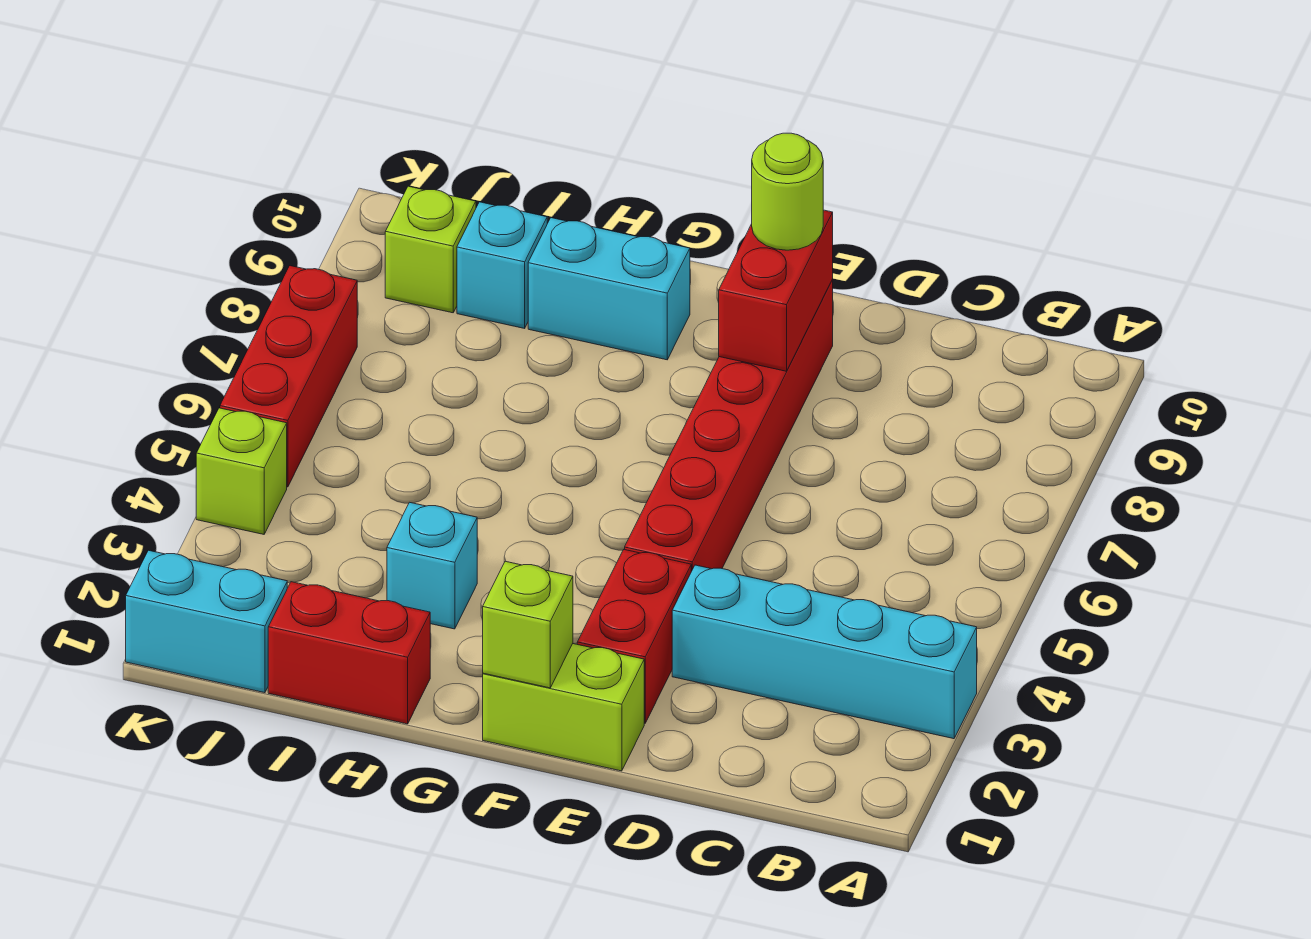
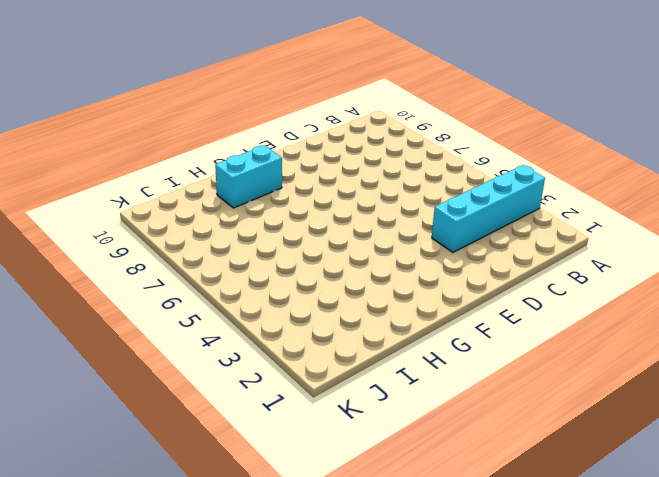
none -> lime 1x2 brick [483,644,644,771]
none -> red 1x2 brick [577,550,691,723]
none -> red 1x6 brick [625,280,833,571]

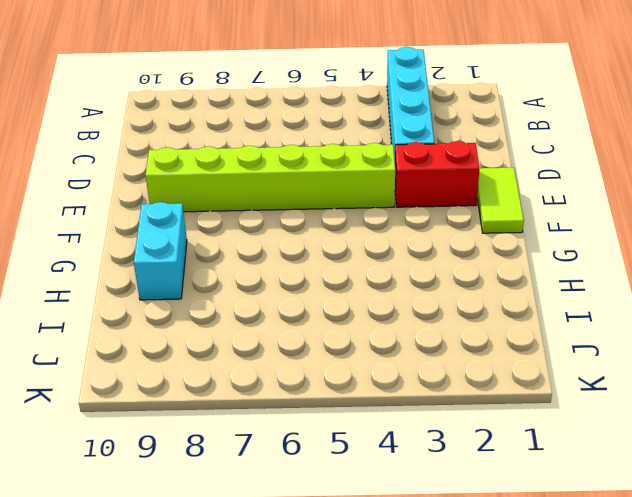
lime 1x2 tile [477,168,524,233] -> lime 1x2 brick [483,644,644,771]
lime 1x6 brick [146,143,395,212] -> red 1x6 brick [625,280,833,571]
none -> red 1x2 brick [268,582,430,724]
none -> cyan 1x1 brick [387,502,477,629]
none -> cyan 1x1 brick [457,202,547,328]

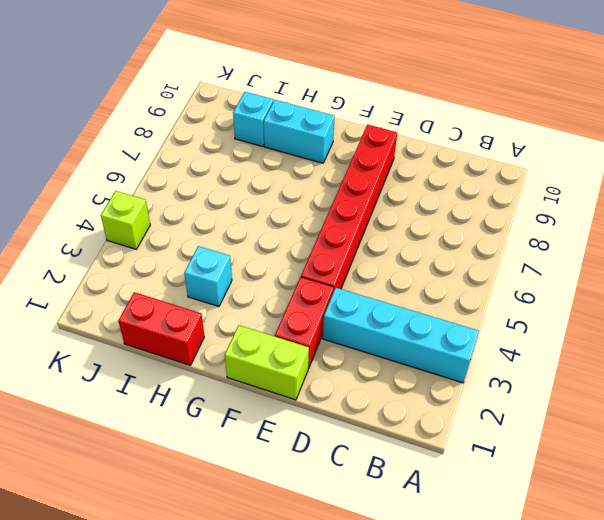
none -> cyan 1x2 brick [126,550,287,693]
none -> lime 1x1 brick [385,186,476,313]
none -> red 1x3 brick [220,266,357,487]

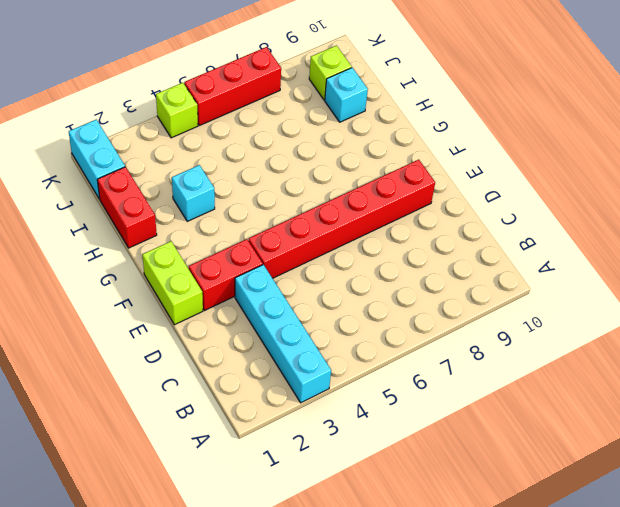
none -> cyan 1x2 brick [528,218,690,360]
none -> red 1x2 brick [719,210,833,371]
none -> lime 1x1 brick [483,561,573,688]

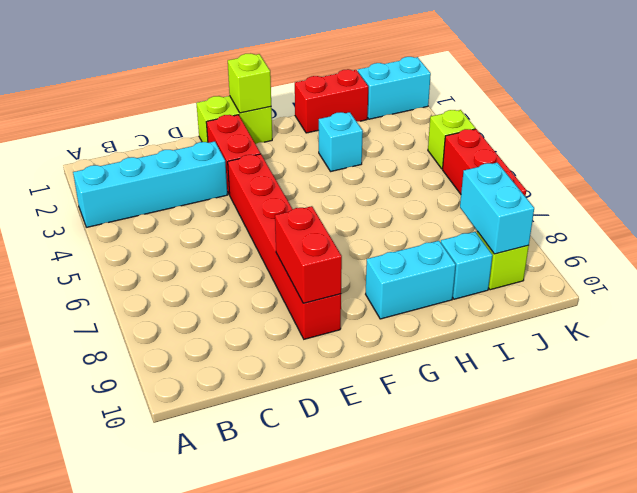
cyan 1x2 brick [460,163,534,254] -> none
none -> lime 1x1 round brick [752,133,823,250]

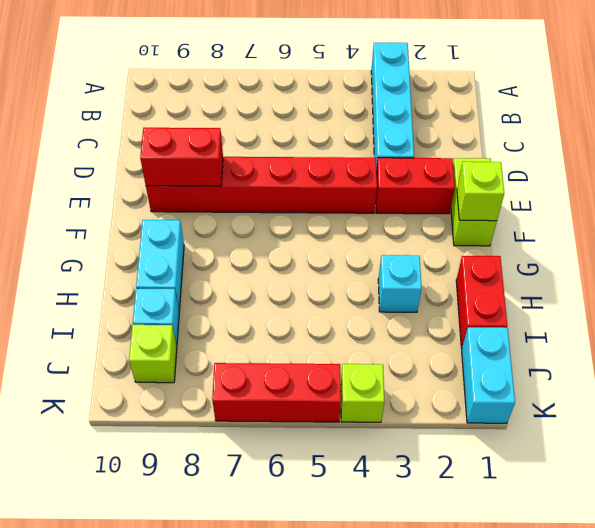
none -> lime 1x1 round brick [752,133,823,250]

